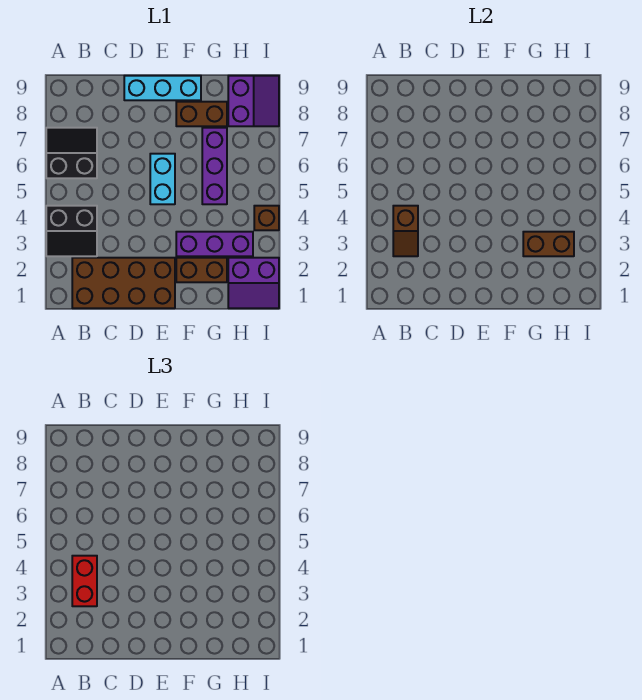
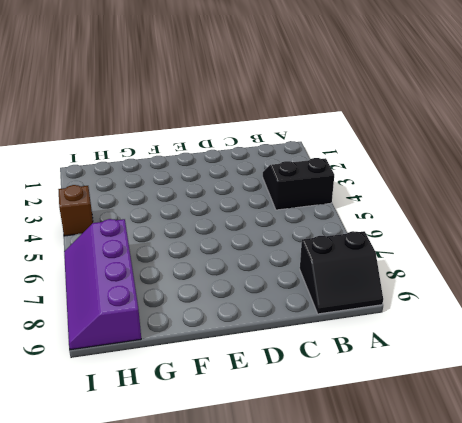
black 2x2 slope [300,231,383,314] -> black 2x2 slope moved to [46,128,97,178]
purple 2x4 slope [64,219,141,350] -> purple 2x2 slope [228,76,279,126]
none -> brown 2x4 brick [72,258,175,308]
none -> cyan 1x3 brick [124,76,201,100]
none -> cyan 1x2 brick [150,154,175,204]

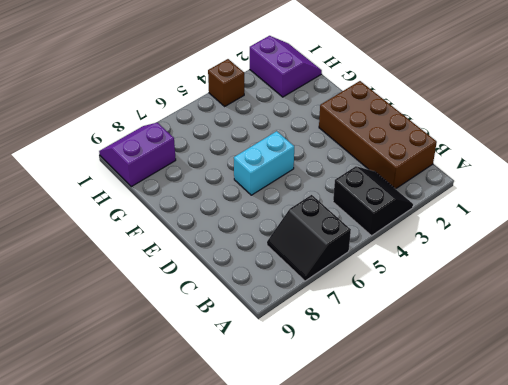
none -> cyan 1x3 brick [124,76,201,100]
none -> brown 1x2 brick [176,258,227,282]
none -> purple 1x3 brick [176,232,253,256]

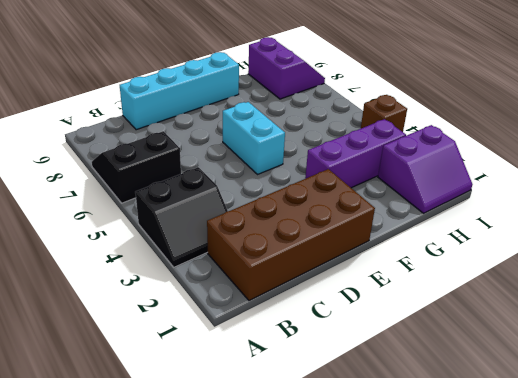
cyan 1x4 brick [120,52,239,130] -> cyan 1x3 brick [124,76,201,100]
none -> brown 1x2 brick [176,258,227,282]
none -> brown 1x2 brick [176,102,227,126]
none -> purple 1x3 brick [202,128,227,204]

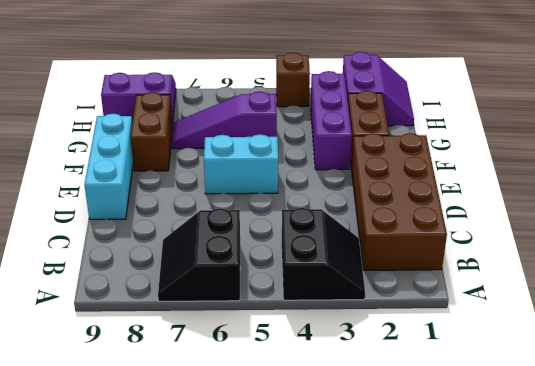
purple 1x3 slope [172,91,277,149] -> purple 1x3 brick [202,128,227,204]
none -> brown 1x2 slope [393,206,418,256]
none -> brown 1x2 brick [523,232,574,256]
none -> red 1x2 brick [72,556,97,606]

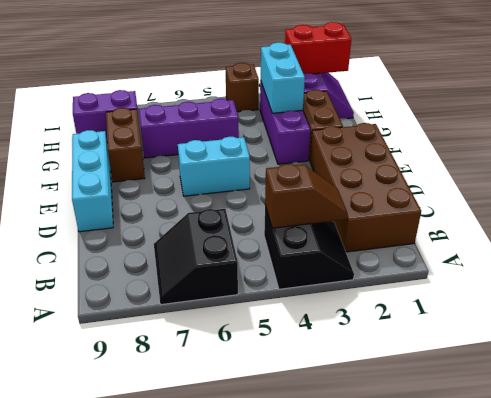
cyan 1x2 brick [261,43,305,113] -> brown 1x2 brick [523,232,574,256]
red 1x2 brick [285,22,351,74] -> red 1x2 brick moved to [72,556,97,606]

